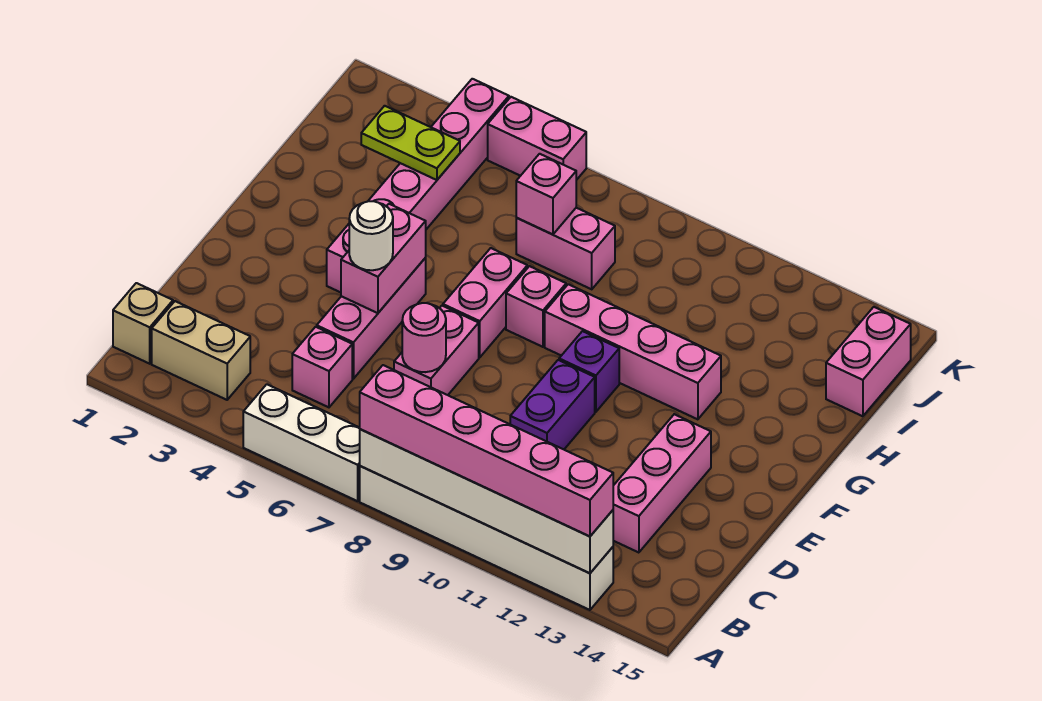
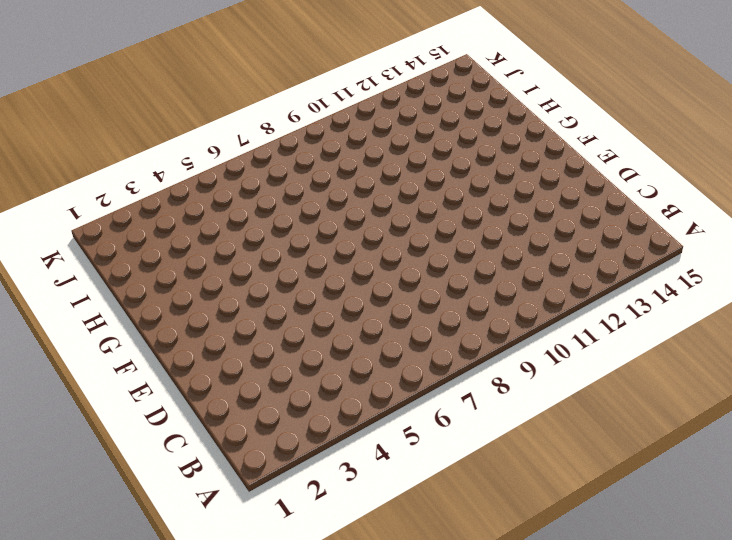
none -> white 1x3 brick [243,384,360,501]
none -> white 1x6 brick [360,466,613,610]
none -> tan 1x1 brick [113,283,173,364]

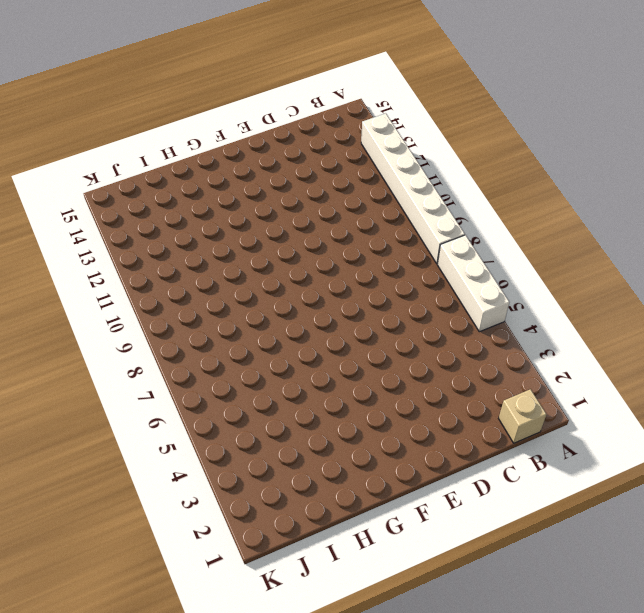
none -> tan 1x2 brick [152,301,250,400]
none -> pink 1x1 brick [292,327,352,407]
none -> pink 1x3 brick [613,414,711,553]

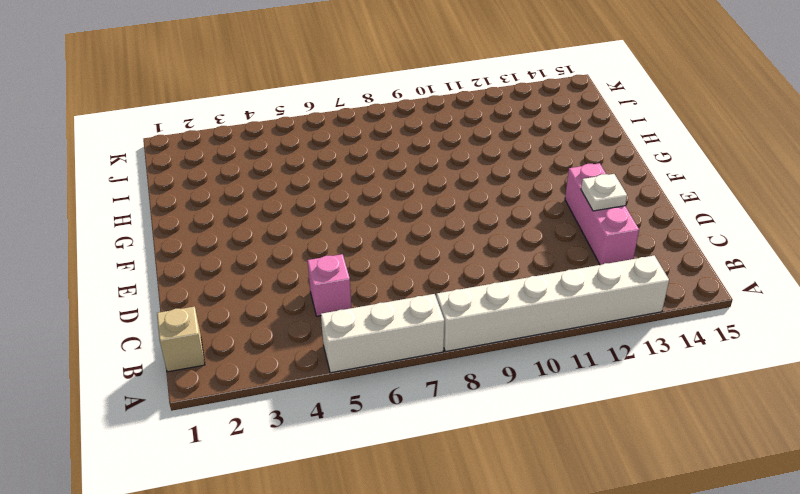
white 1x1 plate [581,174,627,211] -> none
none -> tan 1x2 brick [152,301,250,400]
none -> pink 1x3 brick [317,258,426,379]
none -> pink 1x2 brick [394,306,479,395]

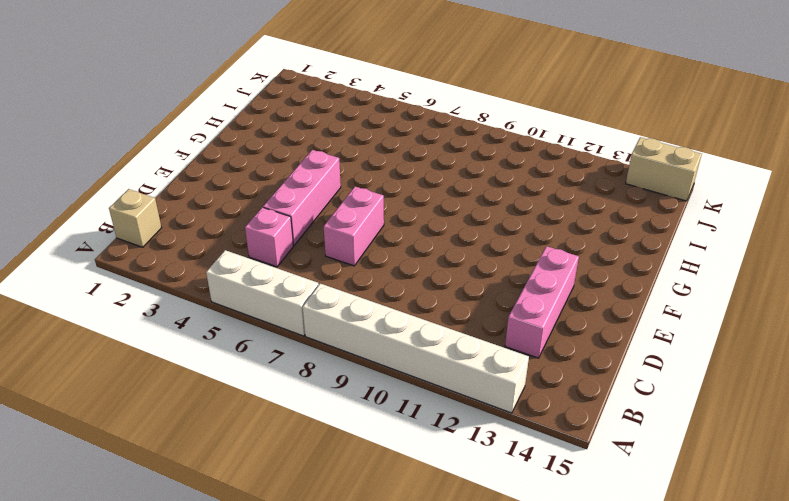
tan 1x2 brick [626,137,702,201] -> tan 1x2 brick moved to [152,301,250,400]
none -> purple 1x2 brick [510,360,595,449]
none -> pink 1x6 brick [327,79,509,292]
none -> pink 1x2 brick [443,248,527,357]

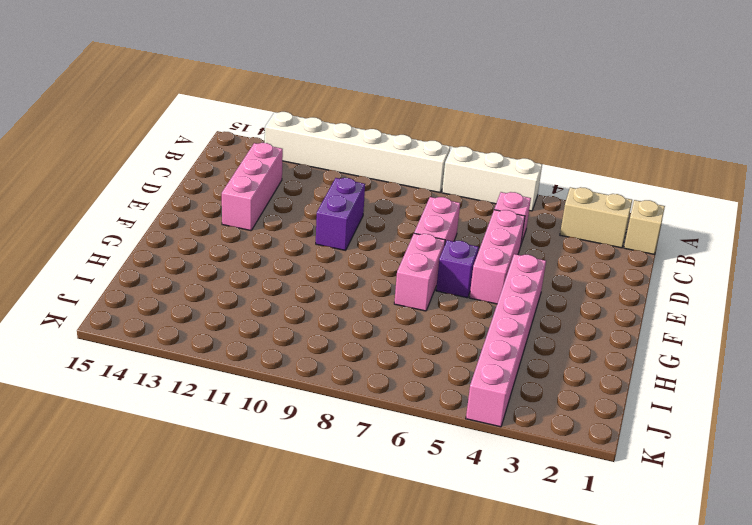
purple 1x1 brick [436,240,479,298] -> purple 1x1 brick moved to [559,331,619,412]
none -> pink 1x1 brick [506,266,566,347]
none -> pink 1x4 brick [545,284,721,419]
none -> pink 1x2 brick [516,208,615,289]

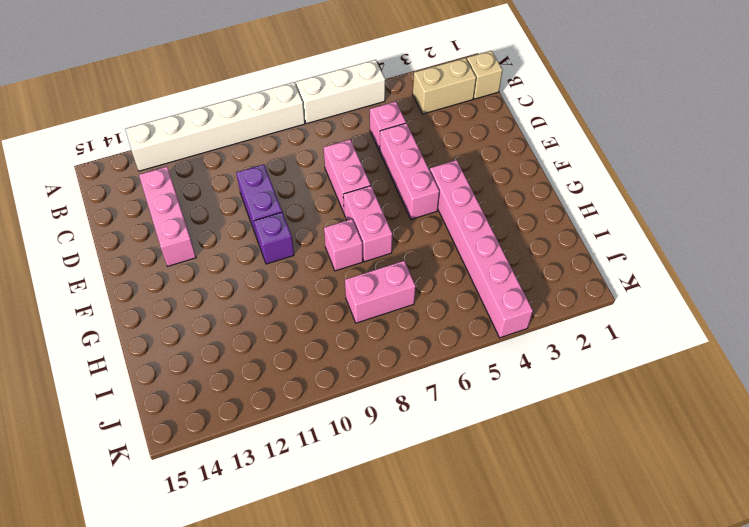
none -> pink 1x4 brick [545,284,721,419]
none -> pink 1x2 brick [826,307,911,416]
none -> pink 1x2 brick [488,97,586,180]

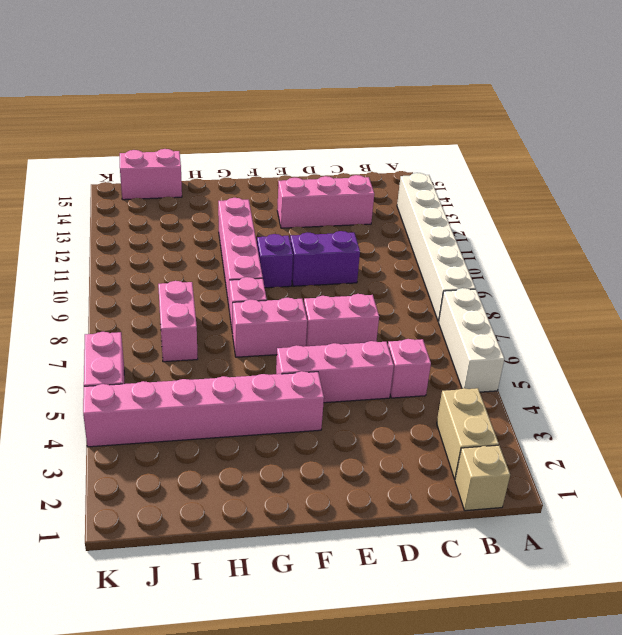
none -> white 1x6 brick [360,429,613,573]
none -> pink 1x1 round brick [402,303,446,372]
none -> pink 1x2 brick [341,204,426,313]

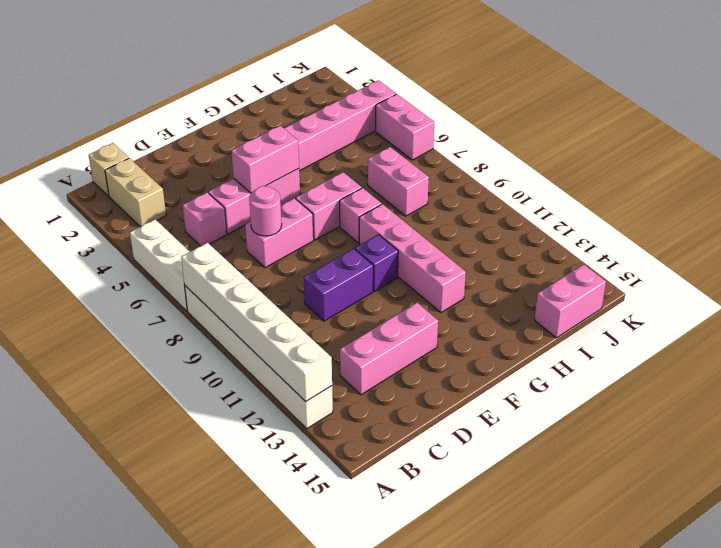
none -> lime 1x2 plate [361,106,460,180]
none -> pink 1x1 brick [516,154,576,235]
none -> pink 1x6 brick [360,365,613,536]

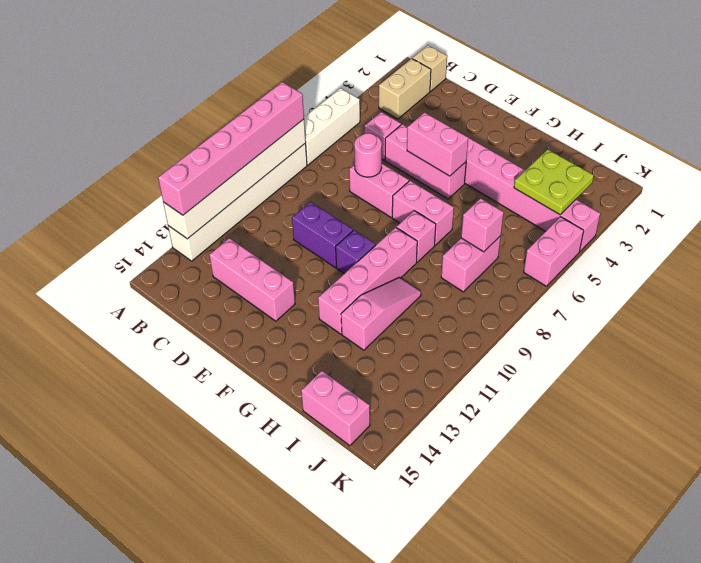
pink 1x3 slope [341,278,421,350] -> none
lime 2x2 plate [514,149,594,215] -> lime 1x2 plate [361,106,460,180]
none -> white 1x1 round brick [349,201,393,270]

